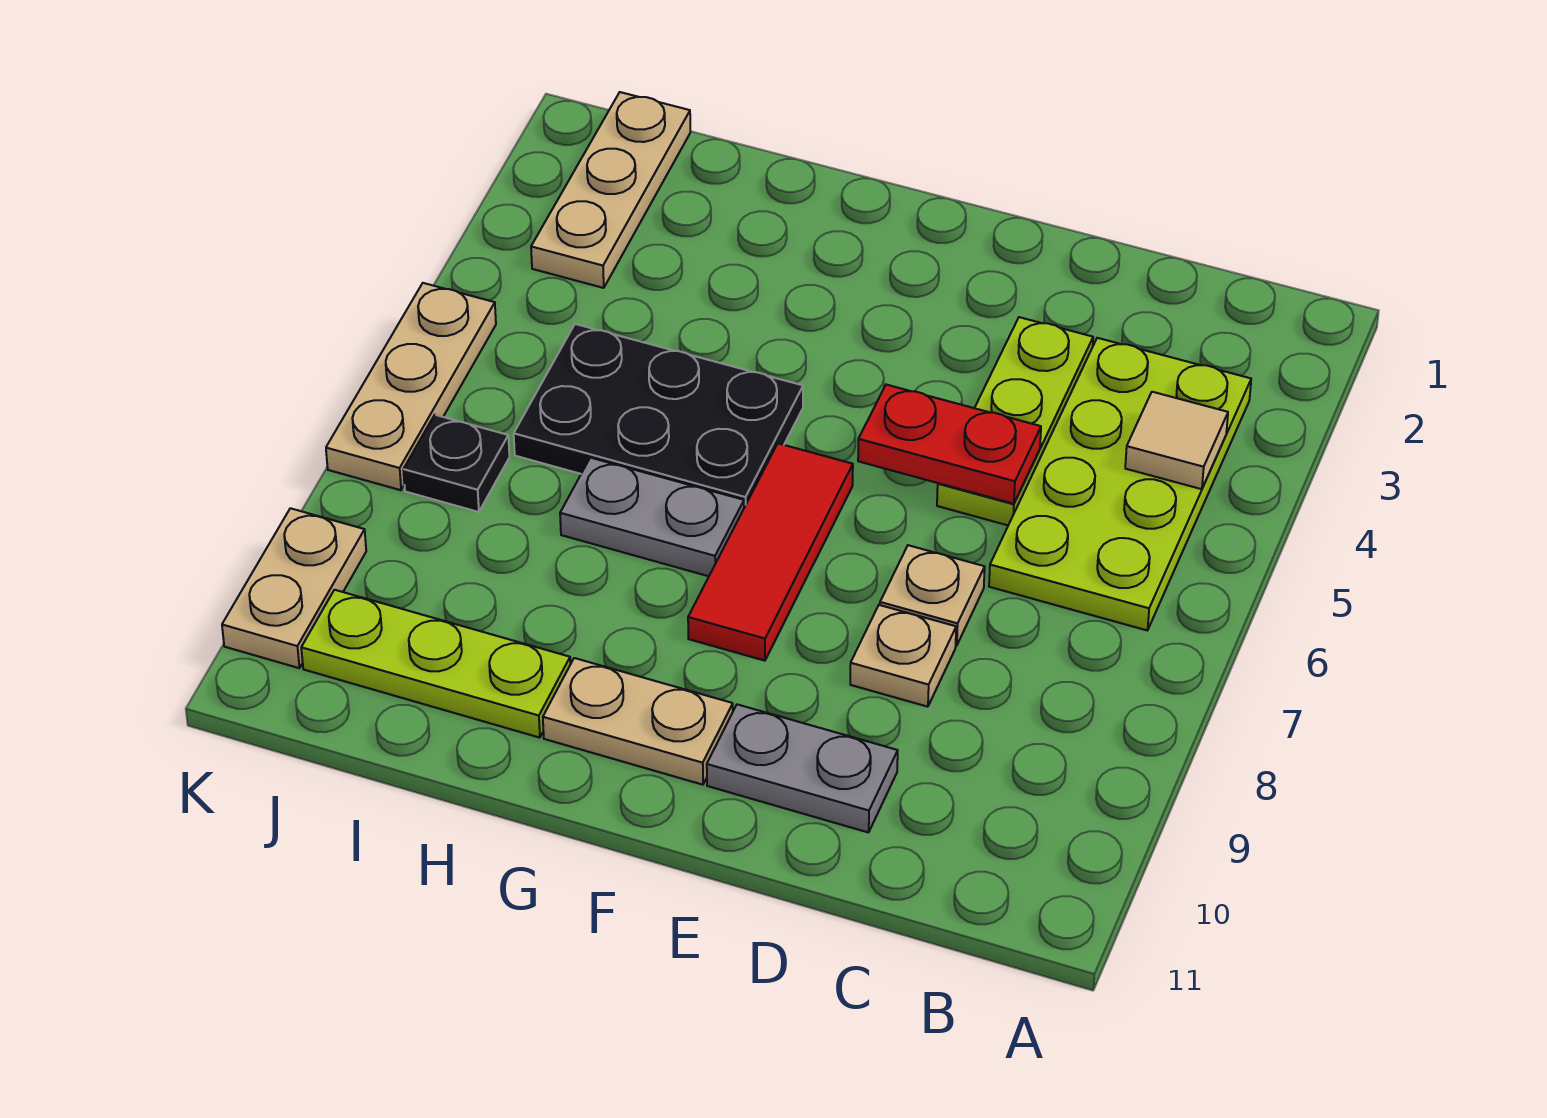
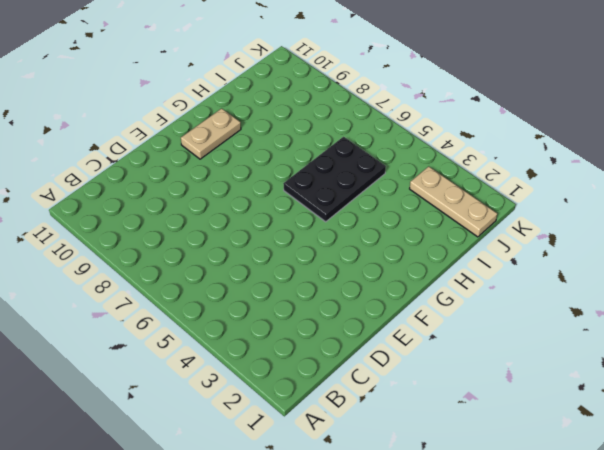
none -> lime 2x4 plate [989,338,1251,630]
none -> lime 1x3 plate [937,317,1093,525]
none -> tan 1x1 plate [880,545,985,646]

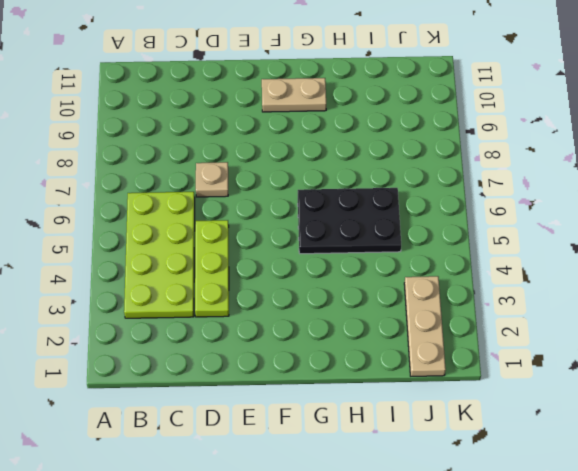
none -> tan 1x1 plate [850,605,956,707]
none -> grey 1x2 plate [707,704,898,832]
none -> red 1x3 tile [688,443,853,661]

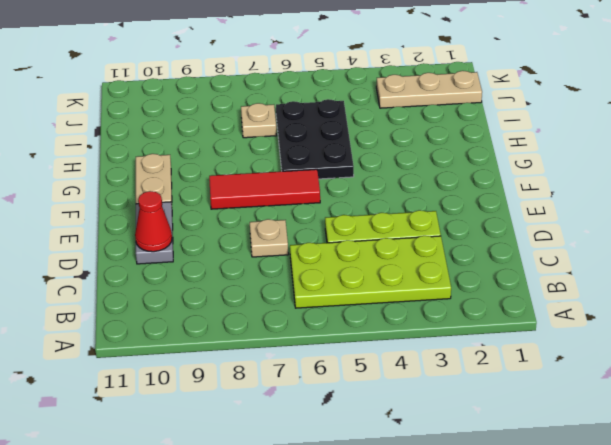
red 1x1 cone [135,191,172,252] -> none
tan 1x1 plate [241,103,277,138] -> tan 1x1 plate moved to [850,605,956,707]
none -> grey 1x2 plate [560,458,744,576]
none -> lime 1x3 plate [301,590,570,738]
none -> black 1x1 plate [403,415,509,512]

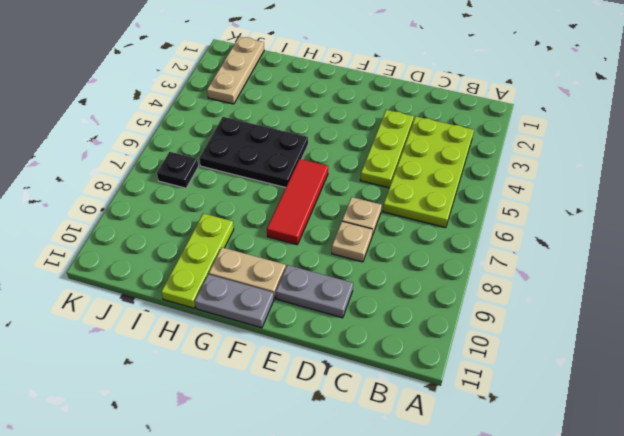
grey 1x2 plate [195,274,274,328] -> grey 1x2 plate moved to [560,458,744,576]
lime 1x3 plate [161,213,234,308] -> lime 1x3 plate turned to [301,590,570,738]
none -> tan 1x3 plate [326,283,496,490]
none -> tan 1x2 plate [222,508,366,668]
none -> tan 1x1 tile [1125,392,1228,489]

